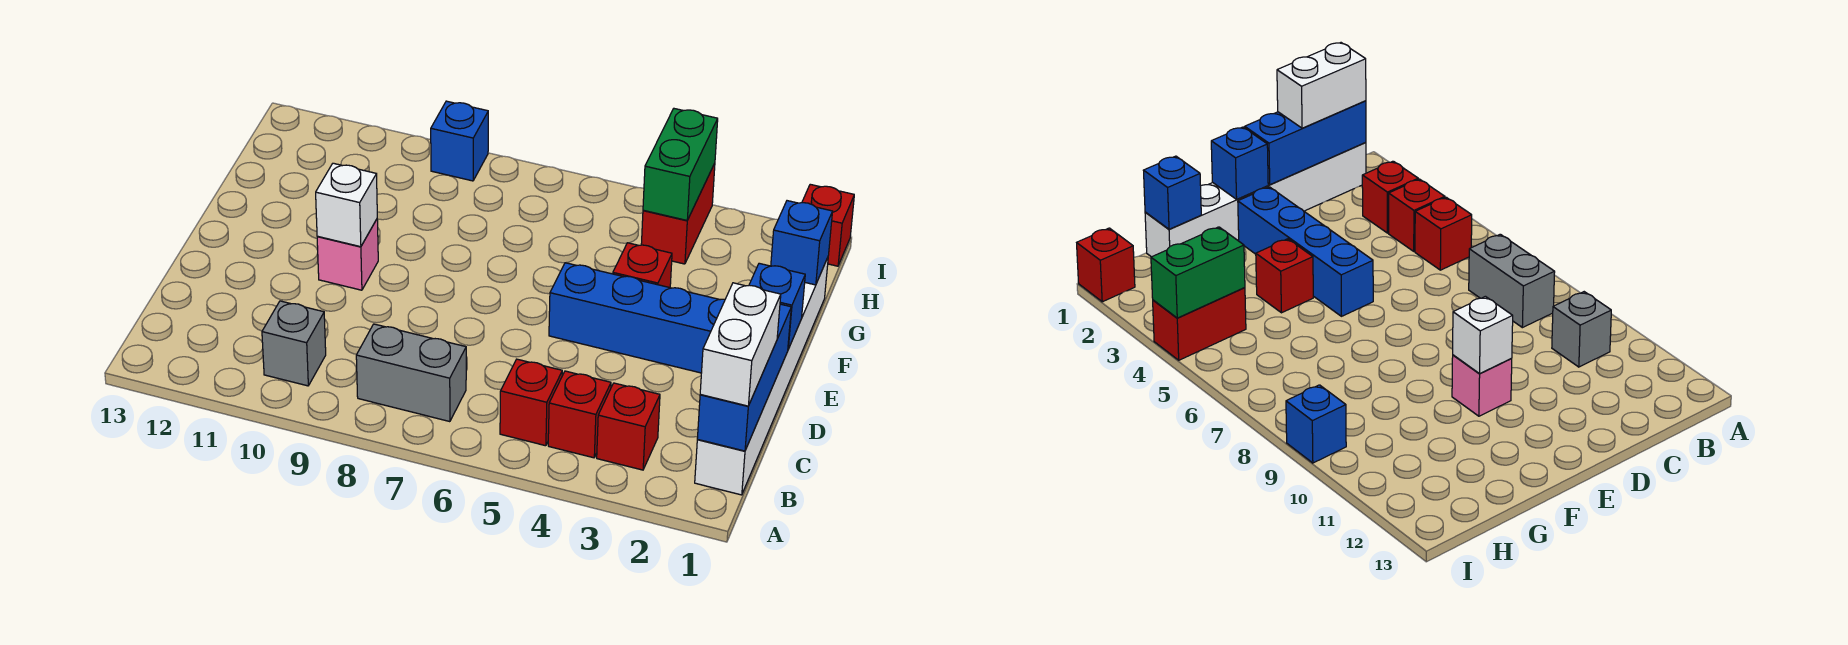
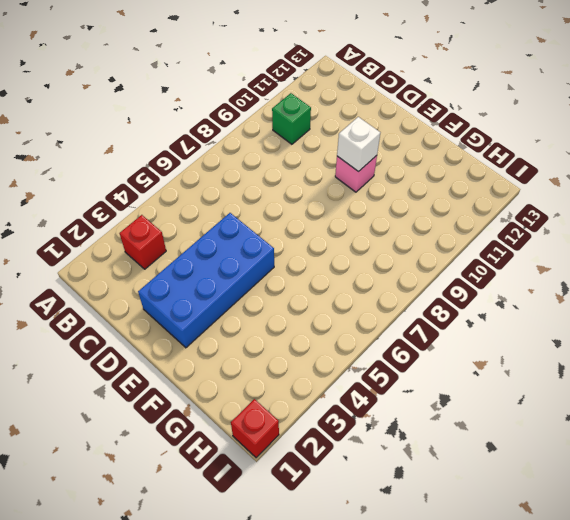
green 1x1 brick [272,93,311,144] -> grey 1x1 brick [262,301,326,386]
blue 2x4 brick [138,213,274,348] -> blue 1x4 brick [549,263,725,373]
none -> white 1x6 brick [695,258,828,495]
none -> red 1x1 brick [548,371,611,458]
none -> red 1x1 brick [500,359,562,446]

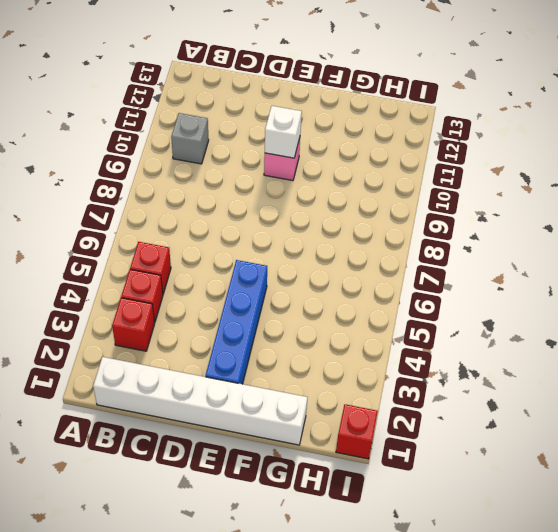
none -> grey 1x2 brick [356,324,466,422]
none -> red 1x1 brick [613,243,672,288]
none -> red 1x2 brick [641,163,715,264]

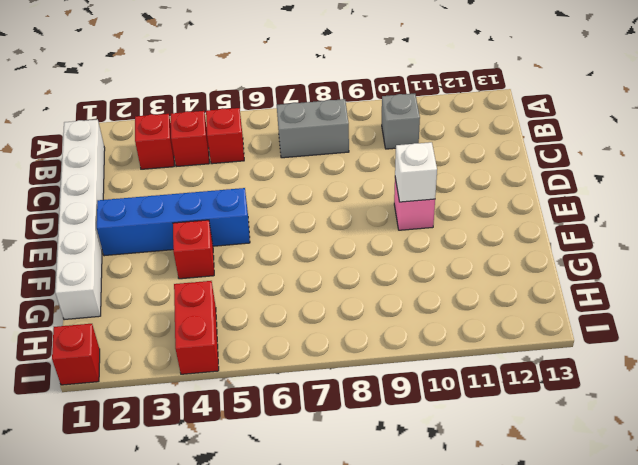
none -> blue 1x1 brick [431,101,488,181]
none -> blue 1x3 brick [697,304,791,451]
none -> blue 1x1 brick [749,263,805,349]

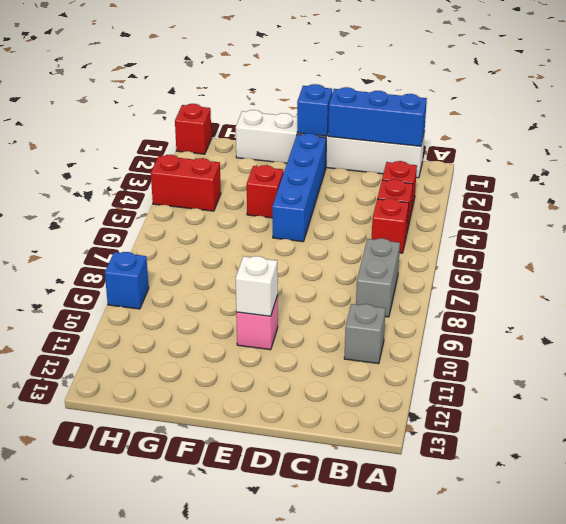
none -> blue 1x1 brick [771,201,833,285]
none -> green 1x2 brick [643,109,718,220]
none -> white 1x2 brick [700,283,781,406]

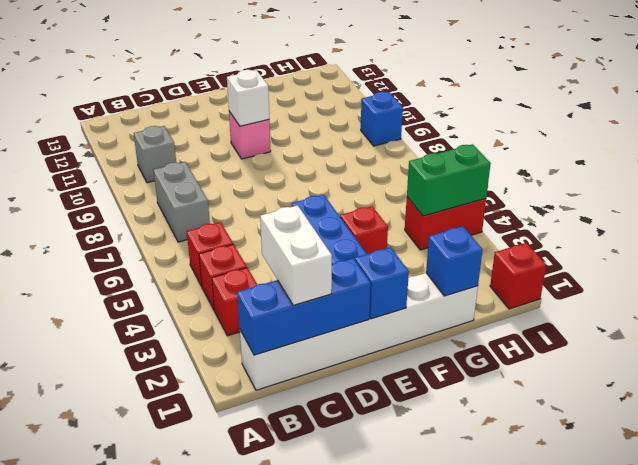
white 1x2 brick [260,205,332,305] -> white 1x2 brick turned to [700,283,781,406]

